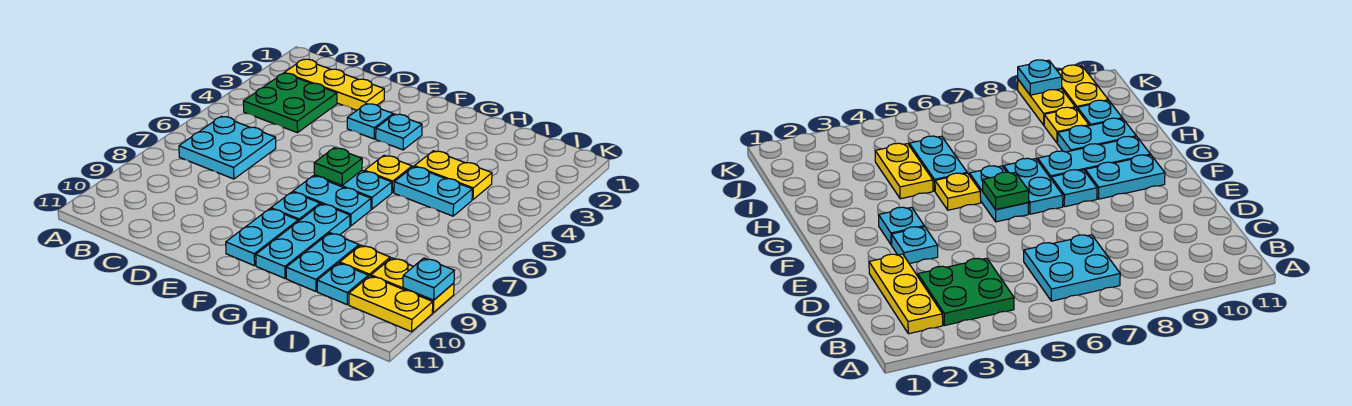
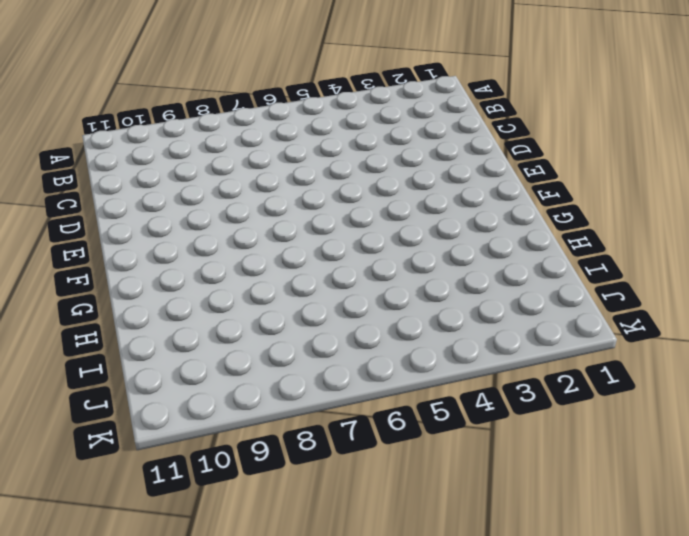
none -> yellow 1x3 plate [285,59,384,110]
none -> green 2x2 plate [243,73,337,133]
none -> cyan 2x2 plate [179,116,276,179]

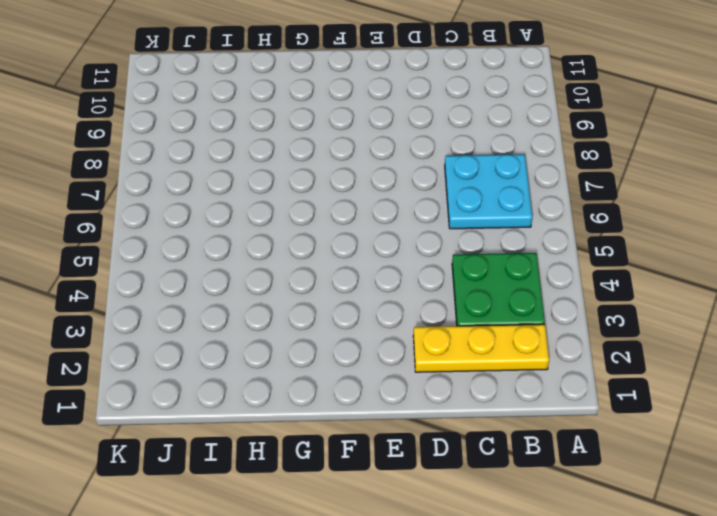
none -> cyan 1x1 plate [347,104,393,139]
none -> cyan 1x1 plate [376,114,422,150]
none -> cyan 1x2 plate [314,171,392,209]

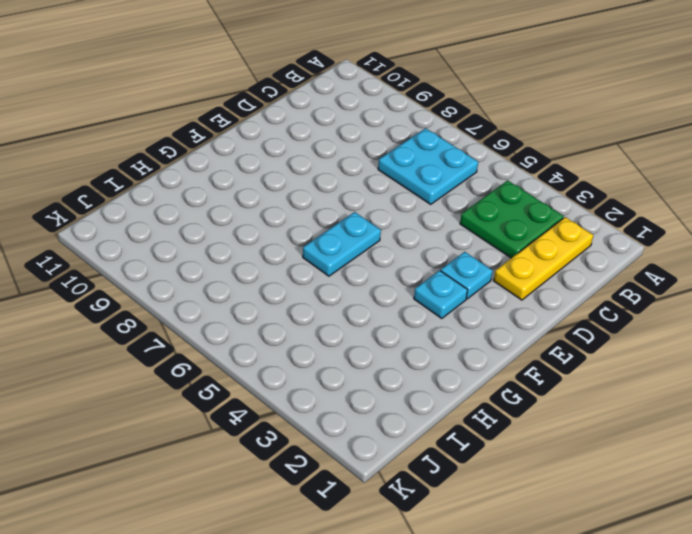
none -> cyan 1x2 plate [293,176,371,226]
none -> cyan 1x1 plate [271,192,320,221]
none -> cyan 1x2 plate [226,209,298,266]

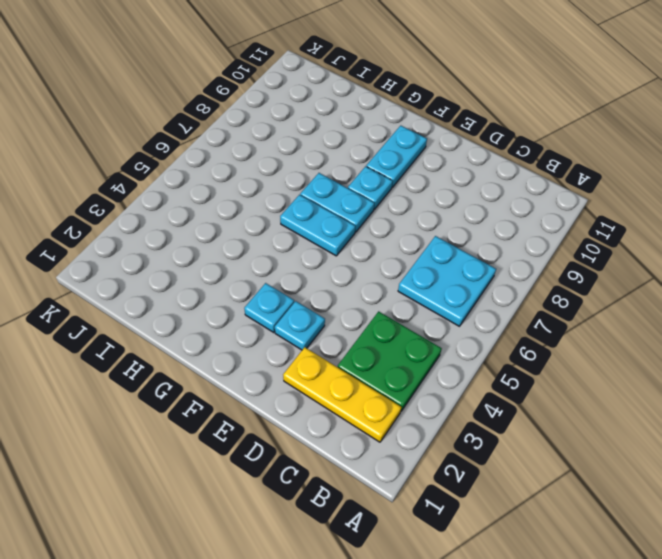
none -> yellow 1x1 plate [365,155,412,193]
none -> cyan 1x3 plate [256,204,350,278]
none -> yellow 1x2 plate [414,151,492,200]

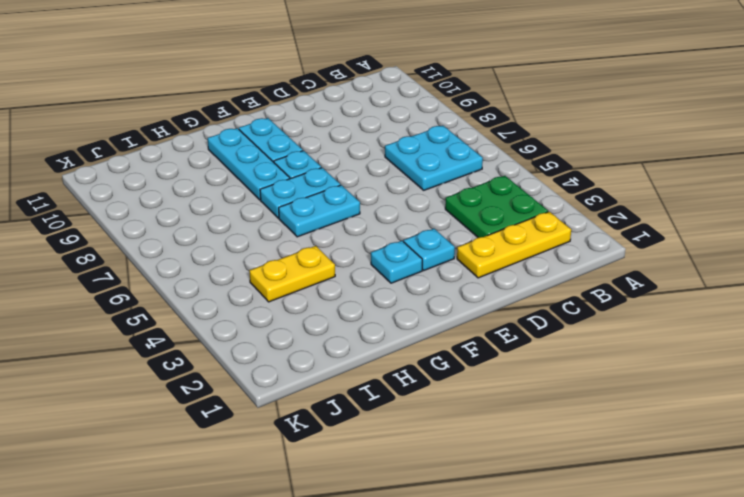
none -> yellow 1x1 plate [365,155,412,193]
none -> cyan 1x2 plate [394,167,473,216]
none -> cyan 1x2 plate [286,233,359,291]

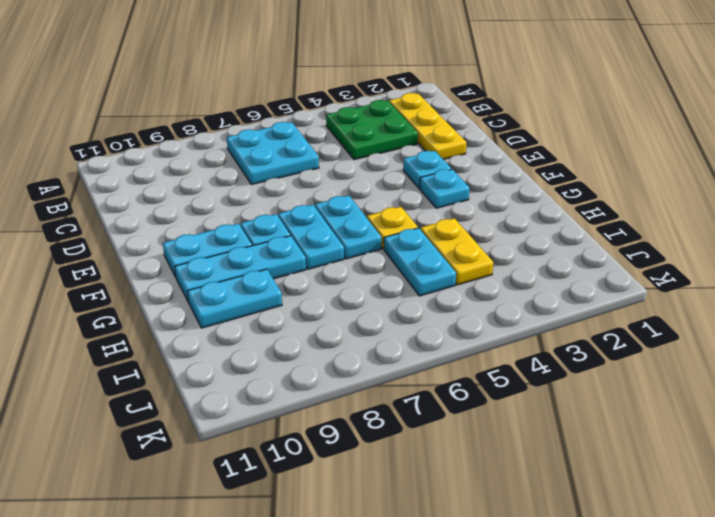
none -> yellow 1x1 plate [340,245,390,277]
none -> cyan 1x1 plate [317,263,369,305]
none -> yellow 1x2 plate [371,258,454,312]

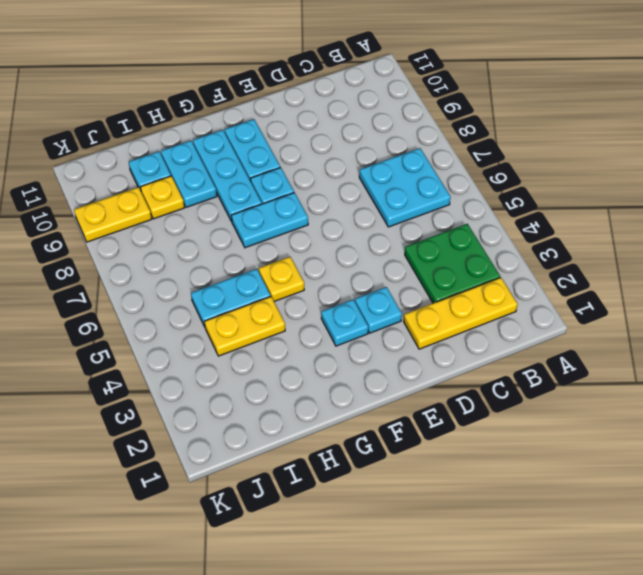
none -> cyan 1x2 plate [314,171,392,209]
none -> yellow 1x2 plate [349,276,433,332]
none -> green 1x1 plate [314,148,362,185]

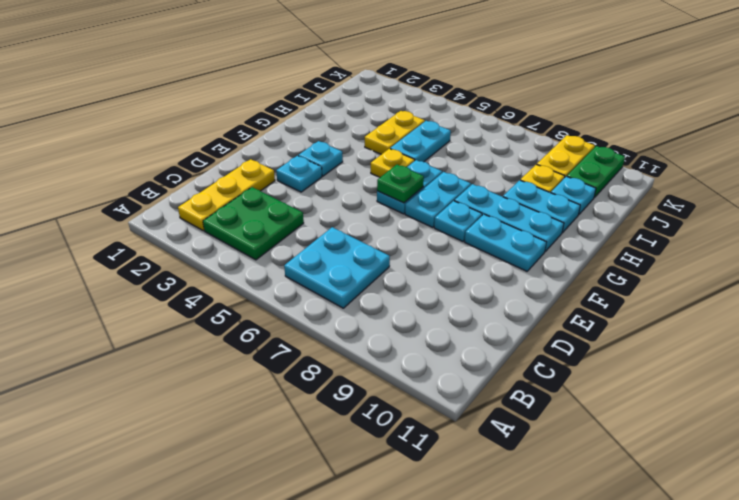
green 1x2 plate [567,146,625,198] -> yellow 1x2 plate [349,276,433,332]
none -> cyan 1x1 plate [403,258,454,300]

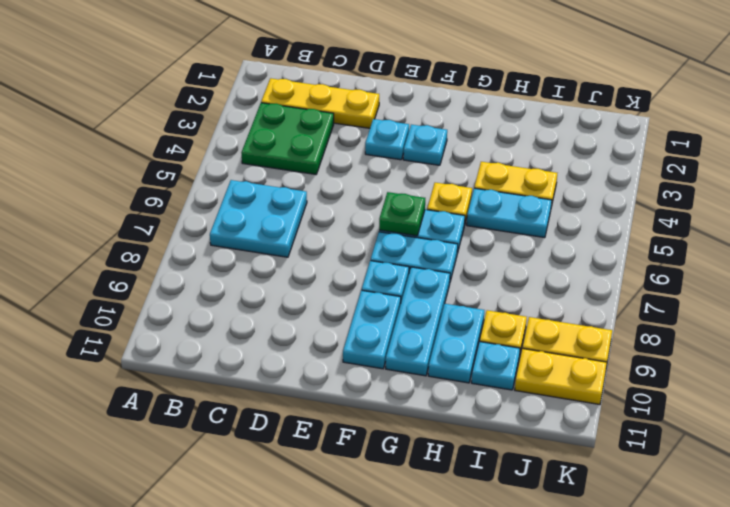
none -> cyan 1x1 plate [403,258,454,300]

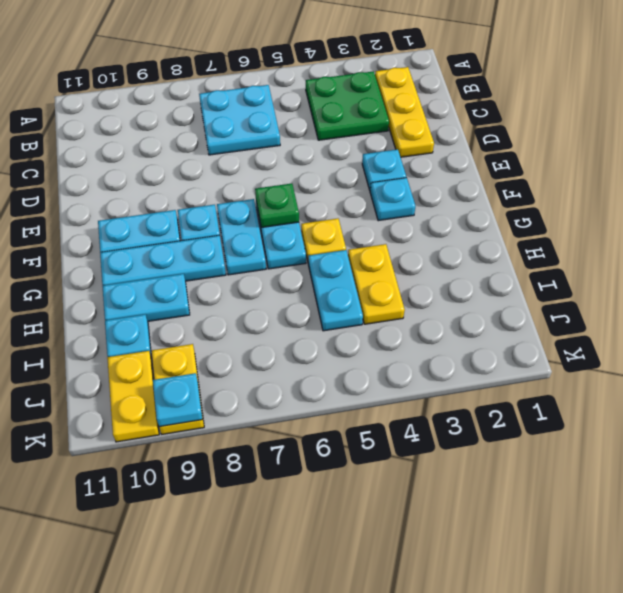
none -> yellow 1x1 plate [340,245,390,277]

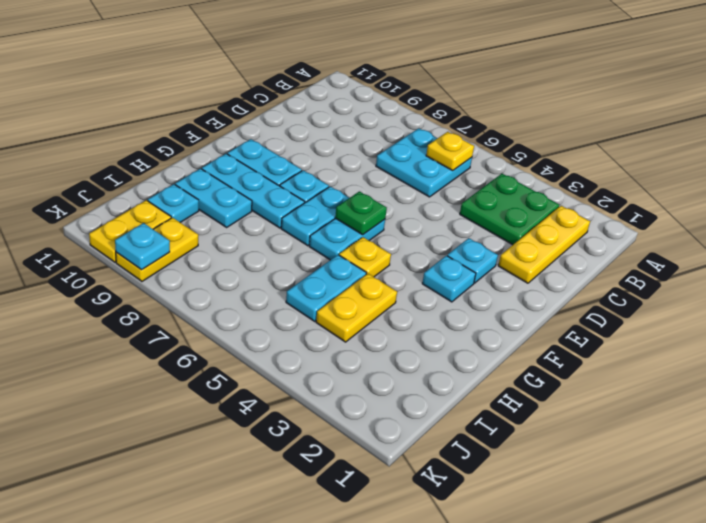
yellow 1x1 plate [426,132,474,170] -> yellow 1x1 plate moved to [340,245,390,277]

